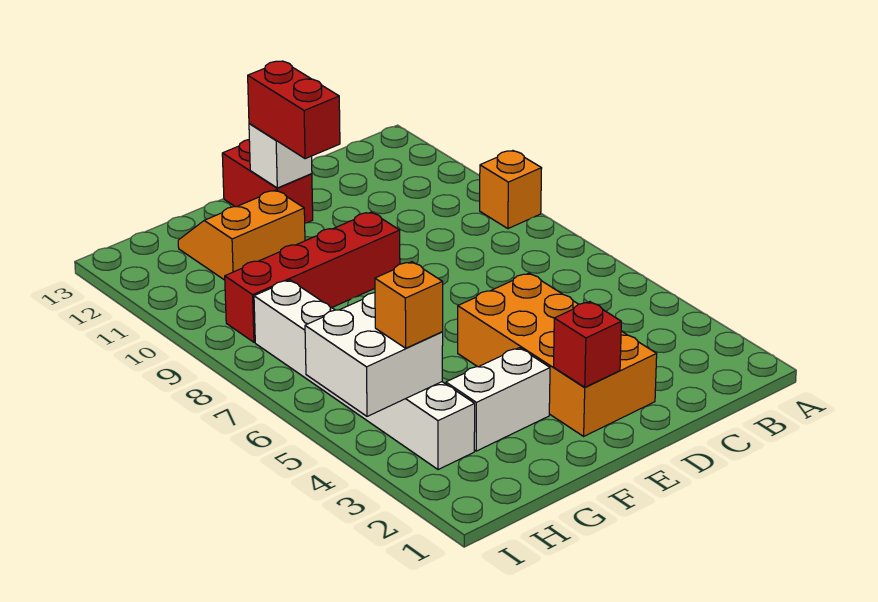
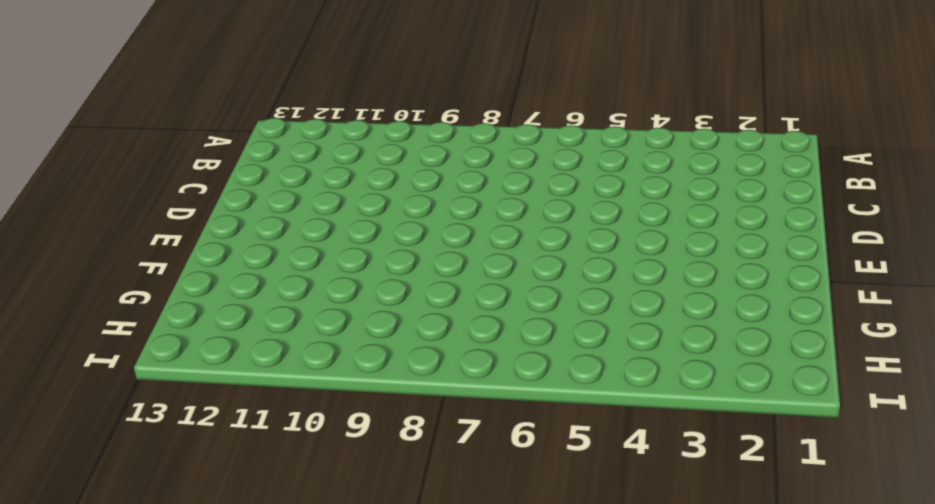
none -> orange 1x1 brick [480,151,542,229]
none -> orange 2x4 brick [458,273,657,436]
none -> red 1x4 brick [225,212,400,342]

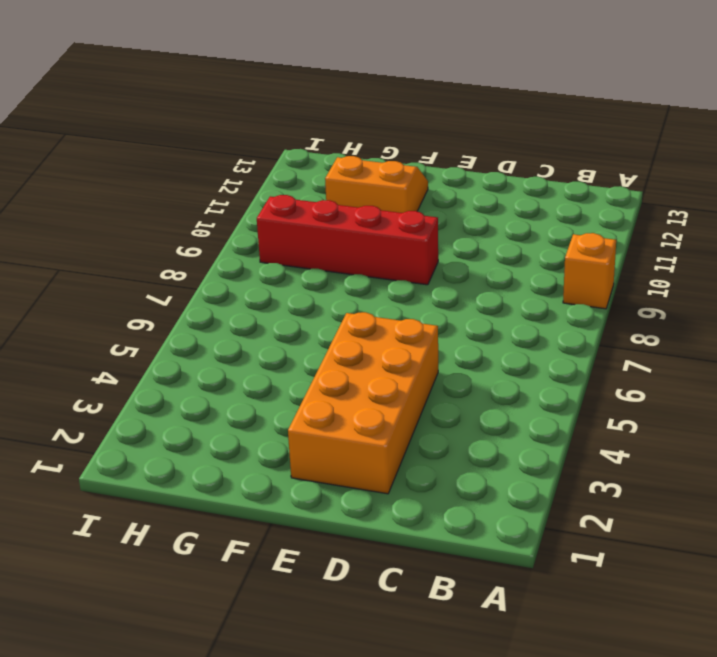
none -> red 1x2 brick [222,140,313,223]
none -> white 1x2 brick [446,348,550,451]
none -> white 1x6 brick [254,280,475,470]

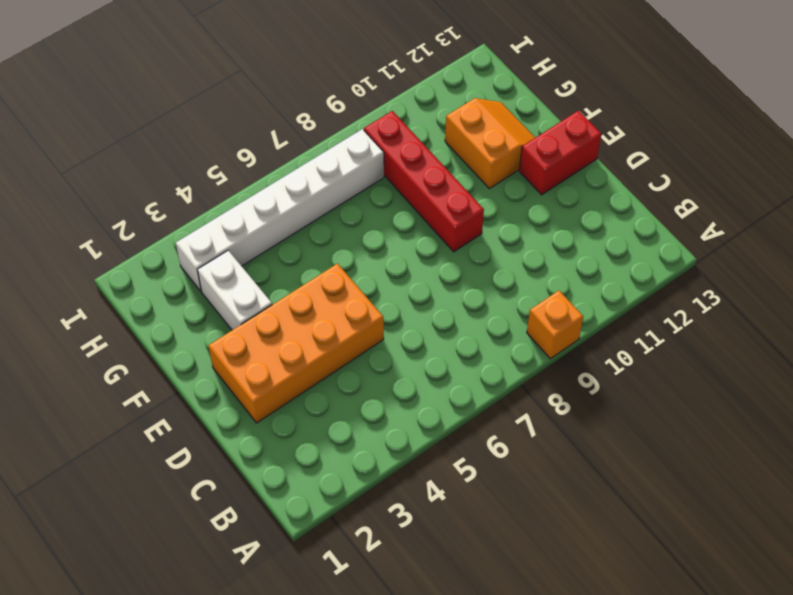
none -> red 1x1 brick [553,302,621,387]
none -> white 1x1 brick [249,123,312,188]
none -> white 2x2 brick [305,293,443,416]

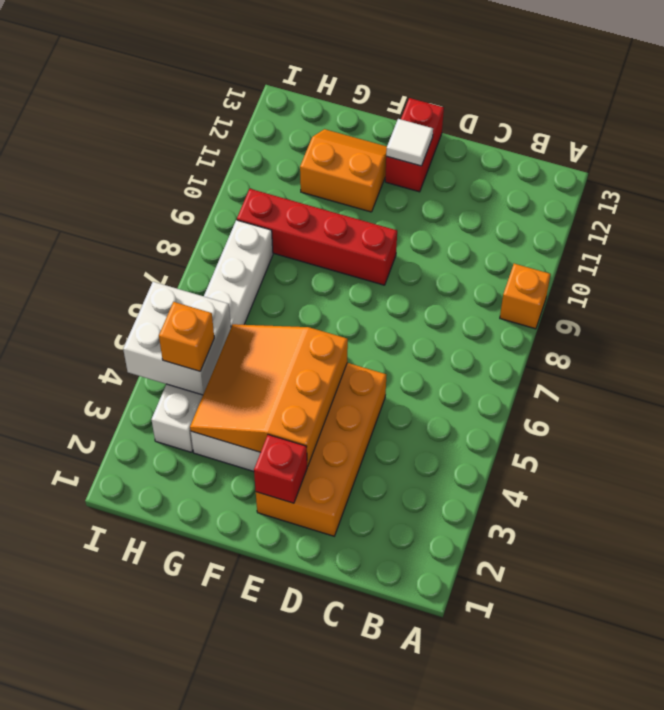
orange 3x3 slope [190,324,348,467] -> none
white 1x1 tile [386,119,433,166] -> white 1x1 brick [249,123,312,188]
none -> red 1x2 brick [248,61,340,159]

